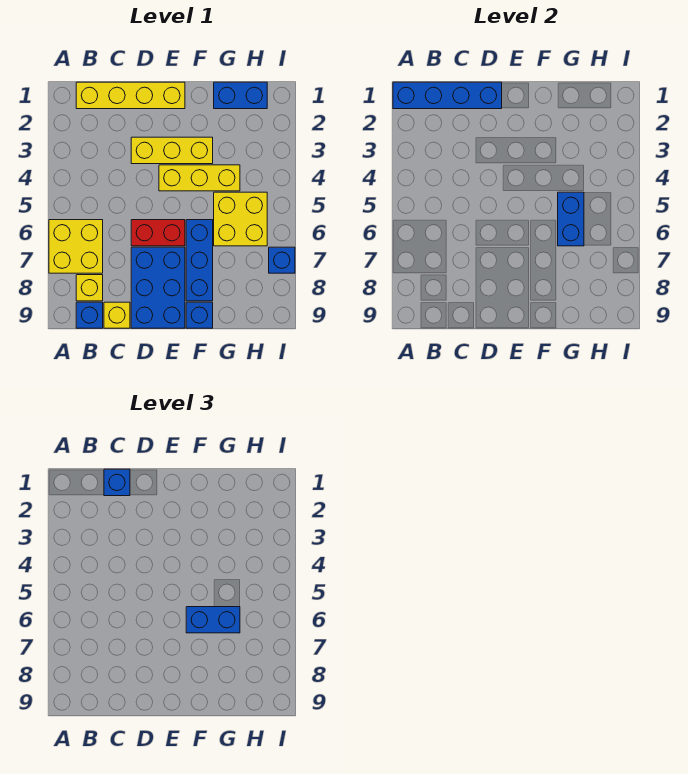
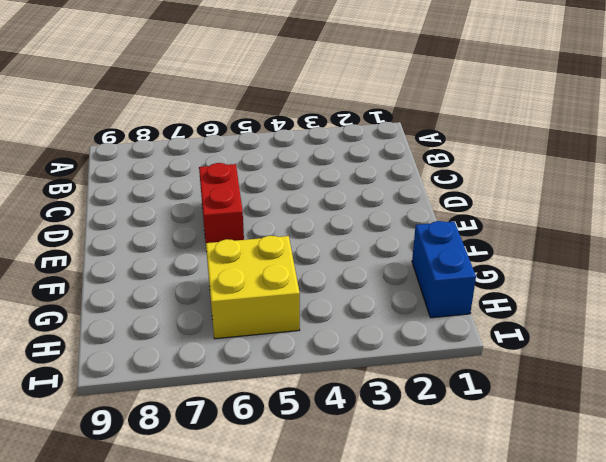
none -> yellow 2x2 brick [49,220,103,273]
none -> yellow 1x4 brick [76,82,185,109]
none -> yellow 1x1 brick [76,275,103,301]

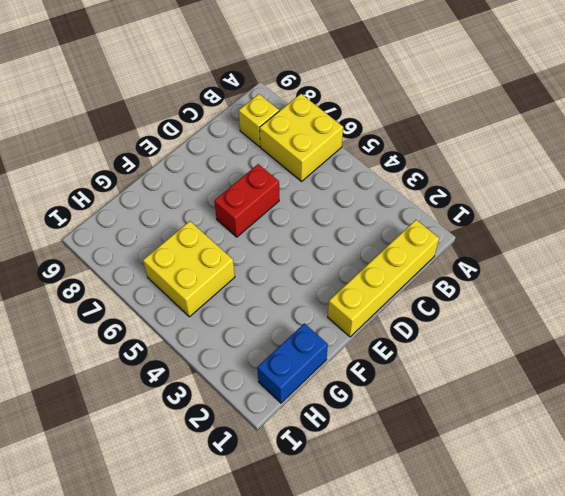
none -> blue 1x1 brick [76,302,103,328]
none -> yellow 1x1 brick [104,302,130,328]
none -> yellow 1x3 brick [131,137,213,164]

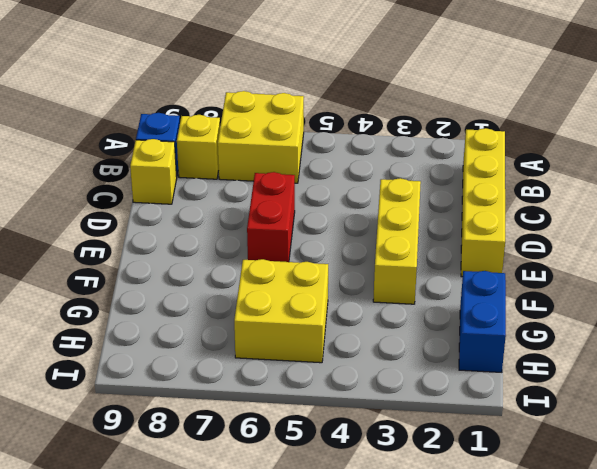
none -> blue 2x3 brick [131,247,185,328]
none -> yellow 1x3 brick [159,165,240,191]
none -> blue 1x3 brick [186,220,213,301]

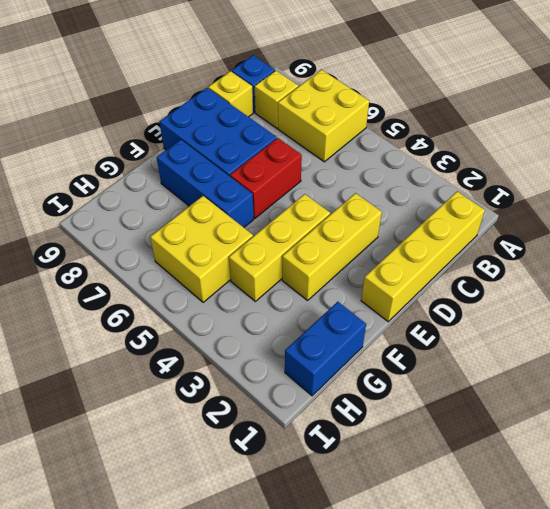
none -> blue 1x1 brick [186,302,213,328]
none -> blue 1x1 brick [269,247,295,273]
none -> blue 1x4 brick [393,82,502,109]

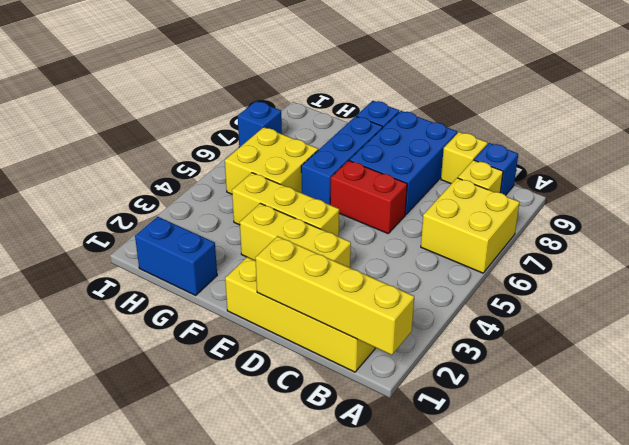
yellow 1x4 brick [255,236,414,355] -> blue 1x4 brick [393,82,502,109]
none -> blue 1x2 brick [558,192,584,246]
none -> blue 1x1 brick [104,469,130,496]
none -> blue 1x2 brick [186,607,240,633]

